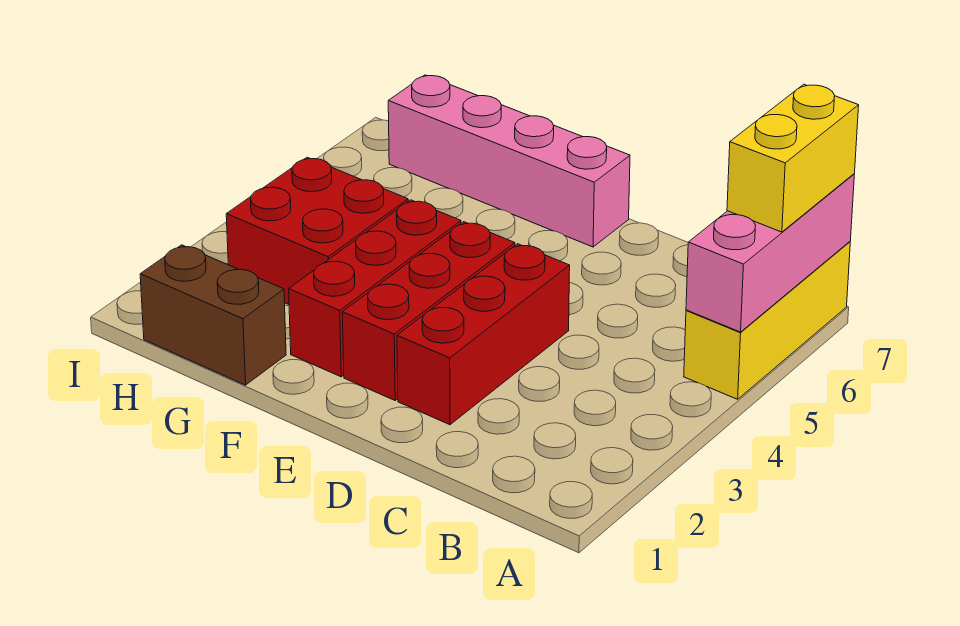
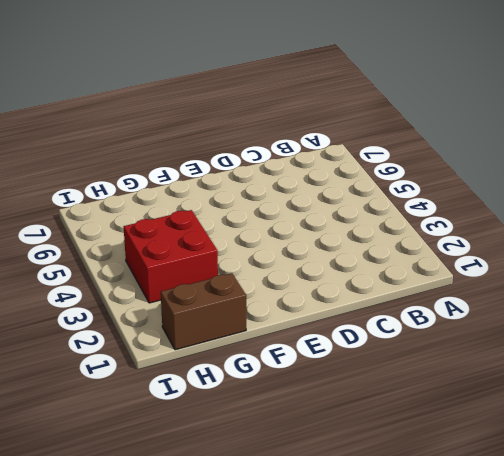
none -> yellow 1x3 brick [684,242,850,399]
none -> red 1x3 brick [397,244,570,425]

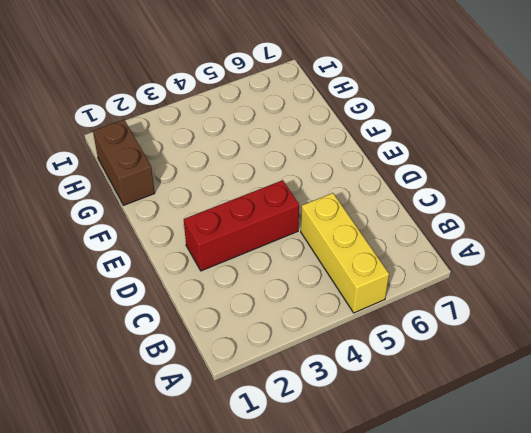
yellow 1x3 brick [301,193,389,313] -> yellow 1x3 brick turned to [684,242,850,399]
none -> red 1x3 brick [342,222,515,400]
none -> pink 1x4 brick [388,75,630,247]

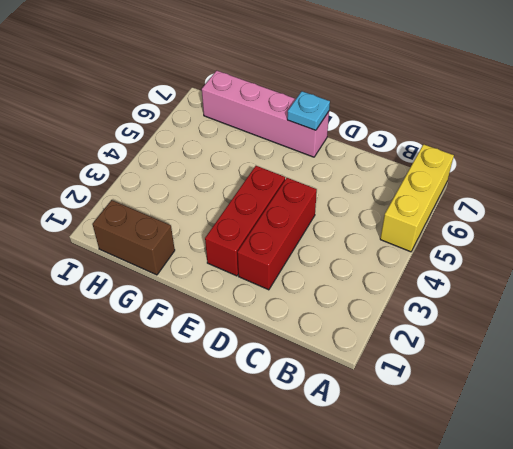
cyan 1x1 plate [287,91,330,130] -> none
none -> red 1x3 brick [289,200,461,377]
none -> red 2x2 brick [226,157,408,305]

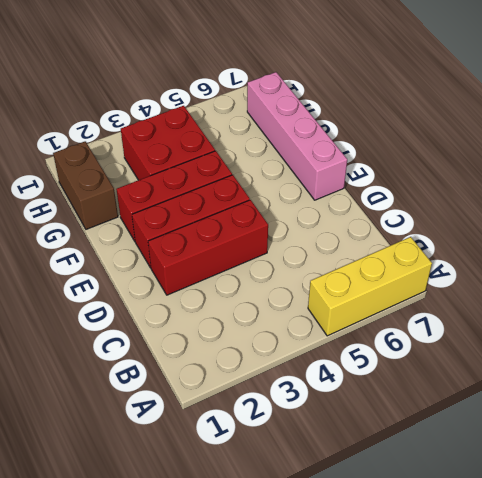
none -> pink 1x3 brick [686,174,854,332]
none -> yellow 1x2 brick [727,84,859,232]

